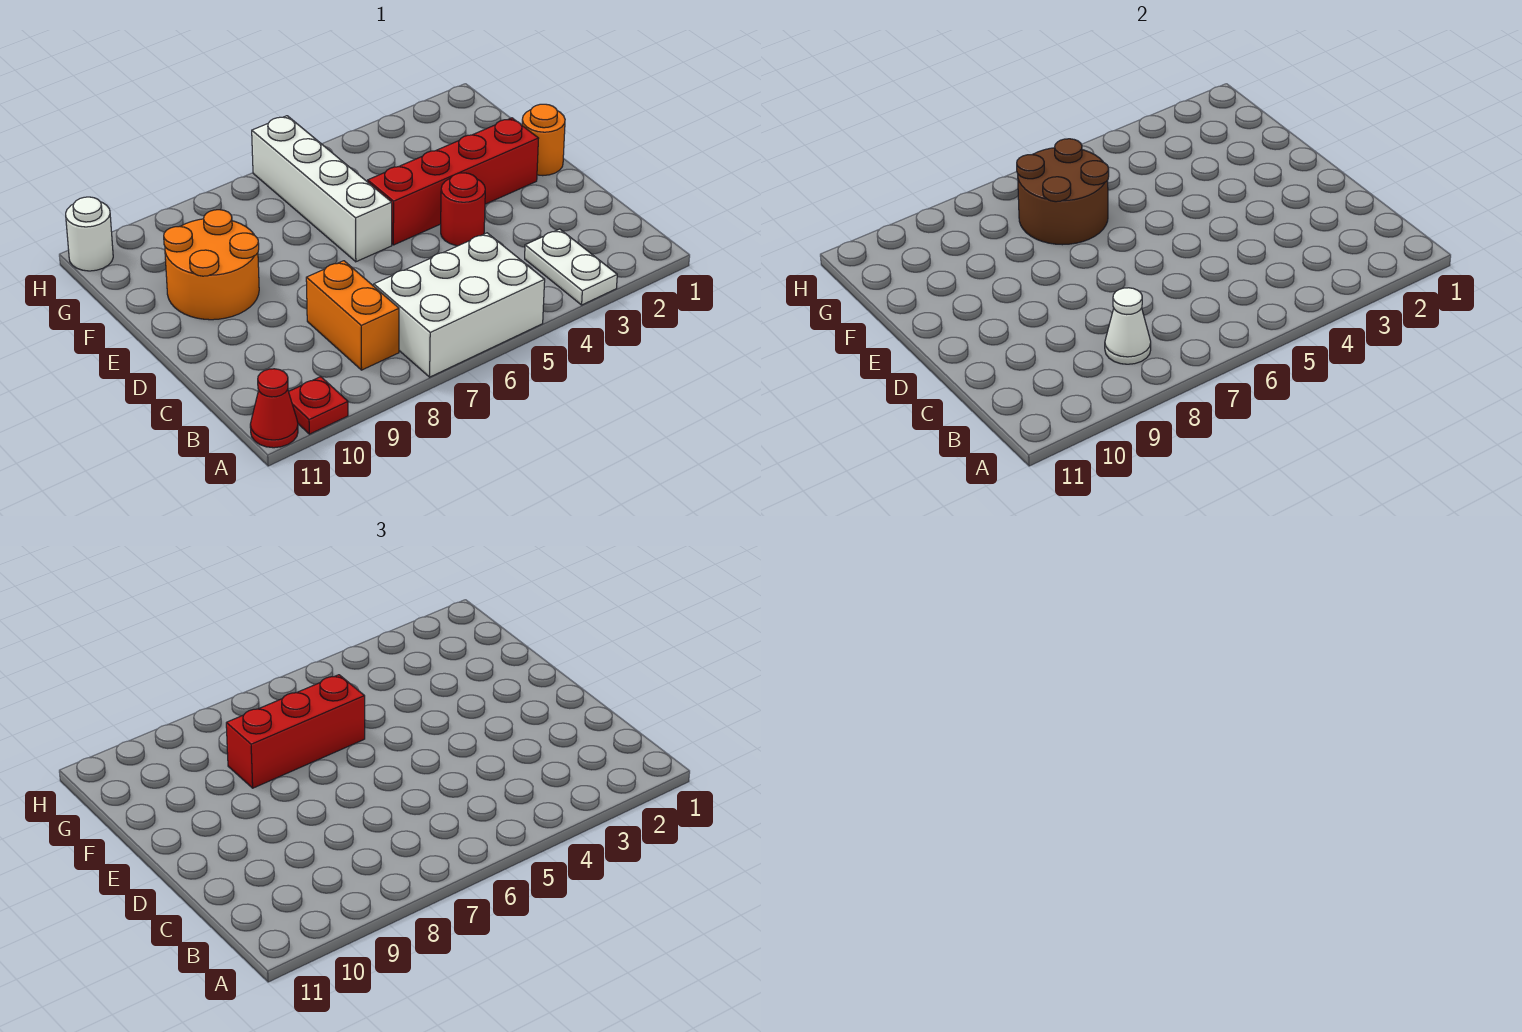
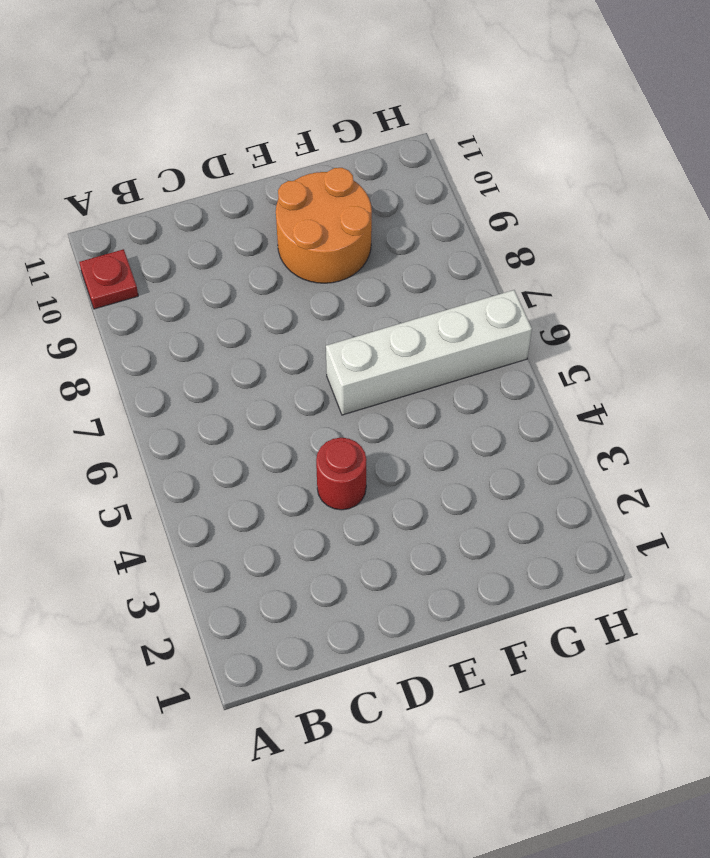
none -> white 1x2 plate [525,229,617,305]
none -> white 2x3 brick [374,233,545,377]
none -> red 1x1 cone [250,369,298,448]

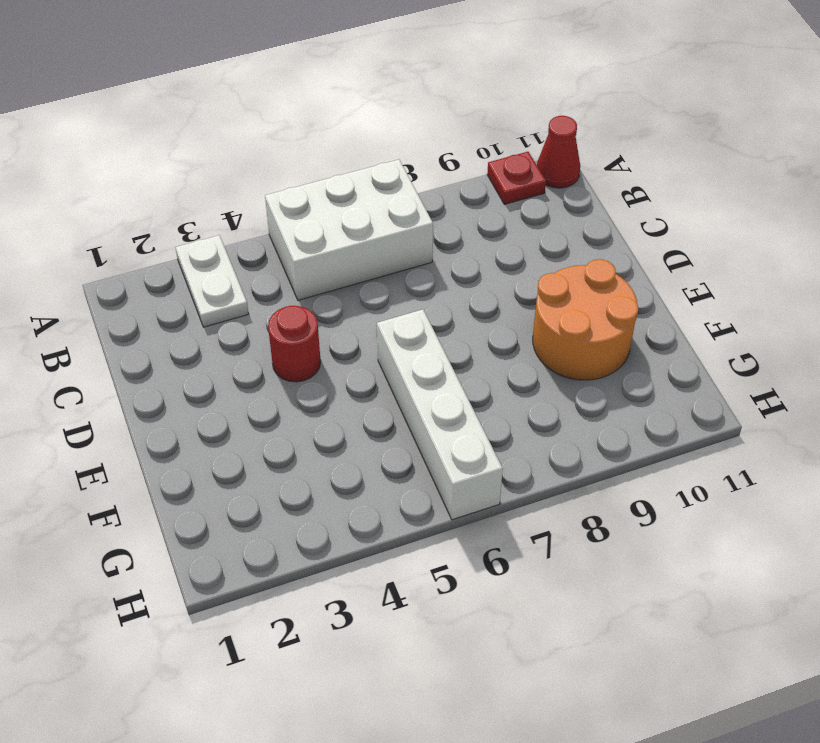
none -> orange 1x2 brick [306,261,399,370]
none -> orange 1x1 round brick [522,104,565,176]
none -> red 1x4 brick [368,118,539,245]

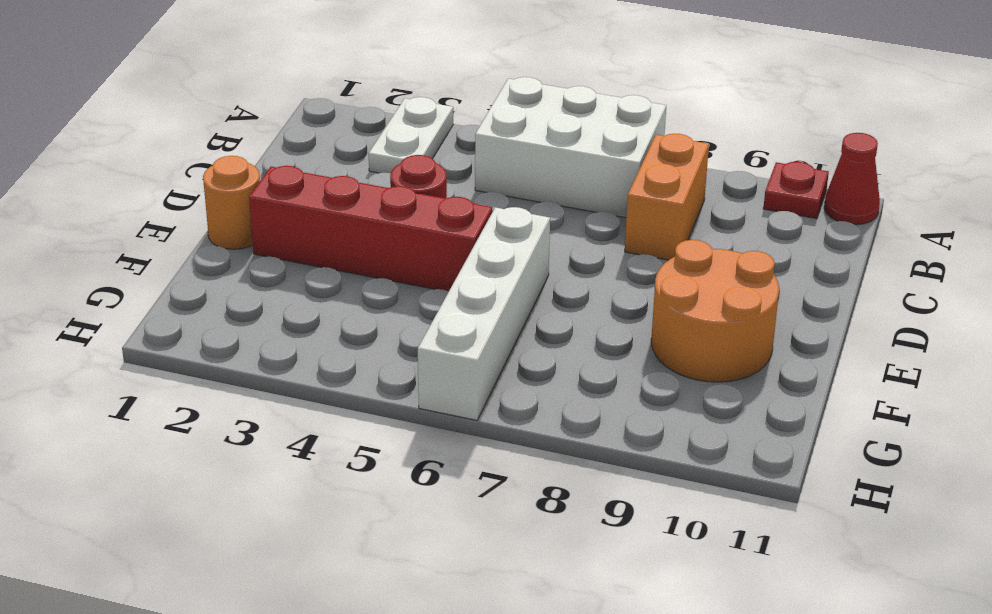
none -> white 1x1 round brick [66,197,113,271]
none -> white 1x1 cone [1105,288,1151,364]
none -> brown 2x2 round brick [1017,139,1109,245]

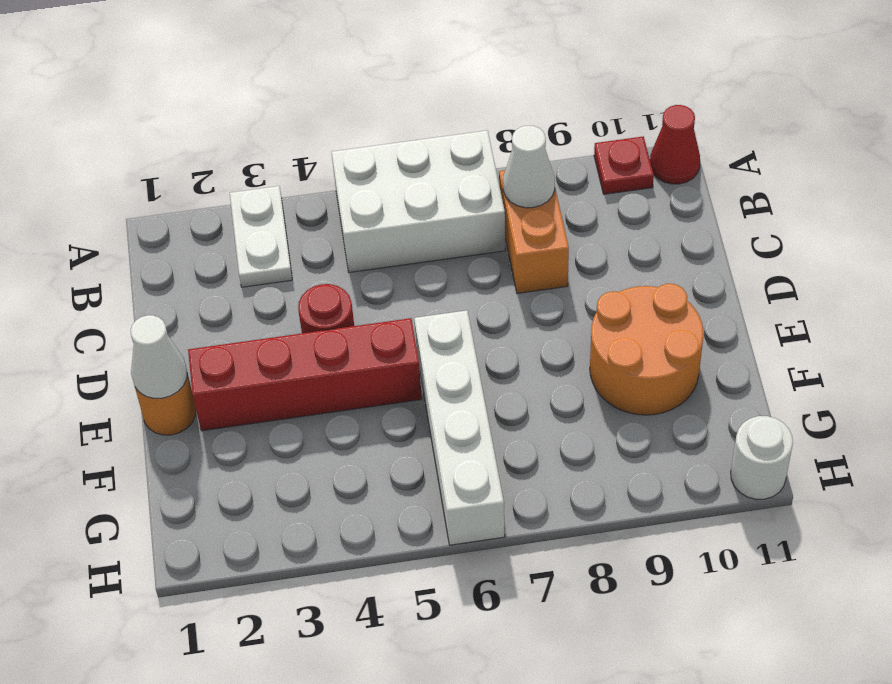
white 1x1 cone [131,315,187,398] -> none
none -> brown 2x2 round brick [1017,139,1109,245]
none -> red 1x3 brick [226,675,365,788]

